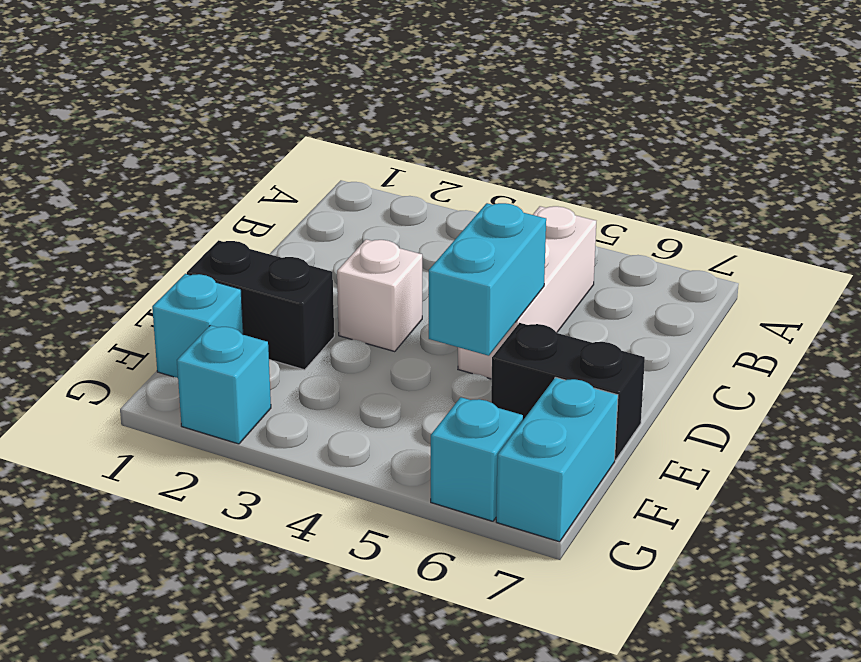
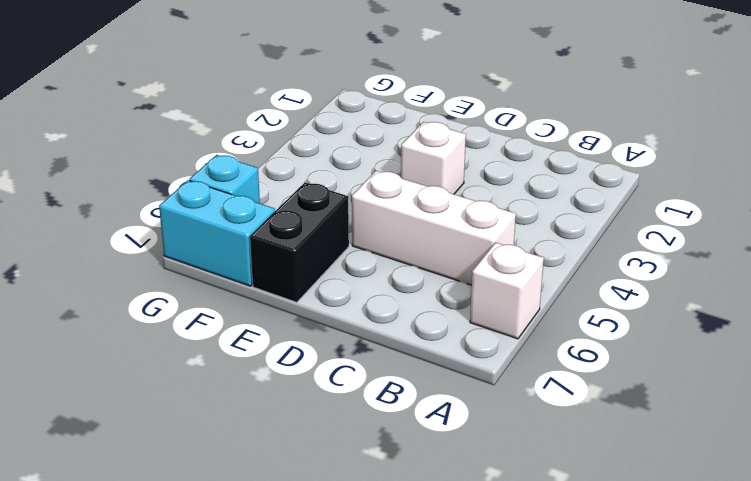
white 1x1 brick [470,243,544,339] -> none
none -> black 1x2 brick [187,240,334,370]
none -> cyan 1x1 brick [152,274,243,378]

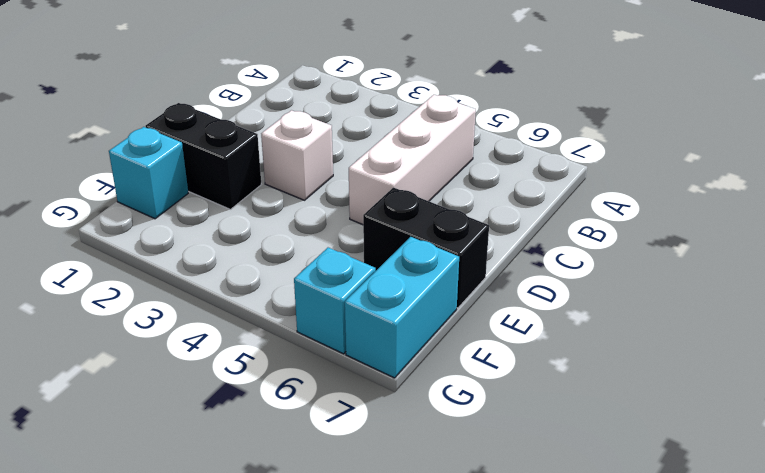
none -> cyan 1x1 brick [177,325,271,444]
none -> cyan 1x2 brick [429,203,546,356]

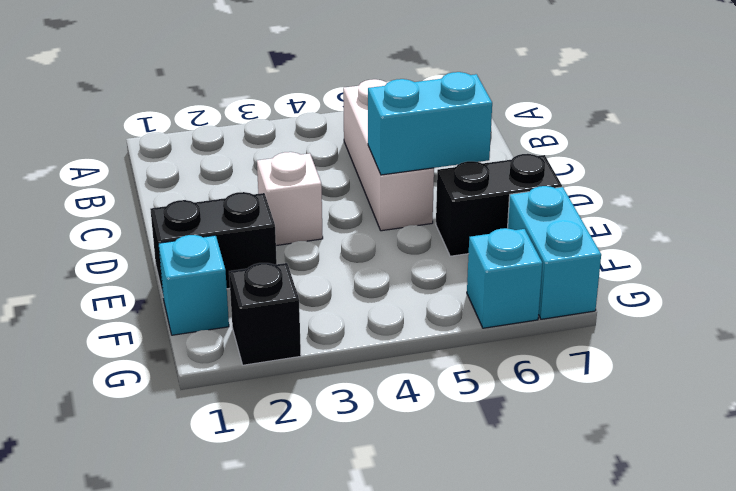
cyan 1x2 brick [368,72,492,175] -> cyan 1x2 brick turned to [429,203,546,356]
black 1x1 brick [229,263,301,365] -> cyan 1x1 brick [177,325,271,444]

